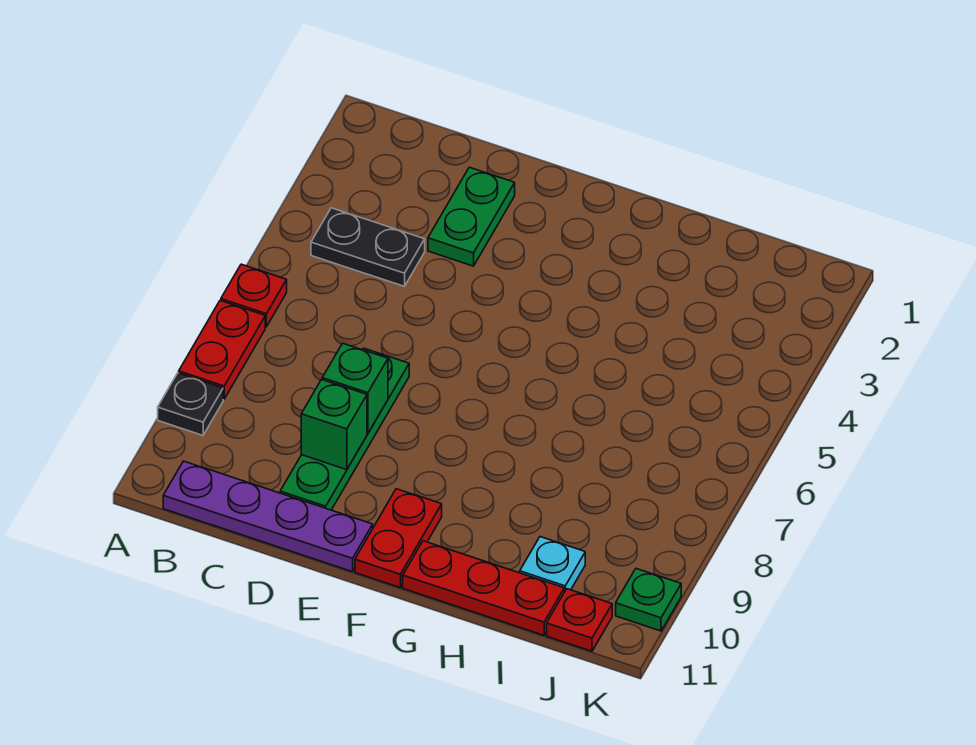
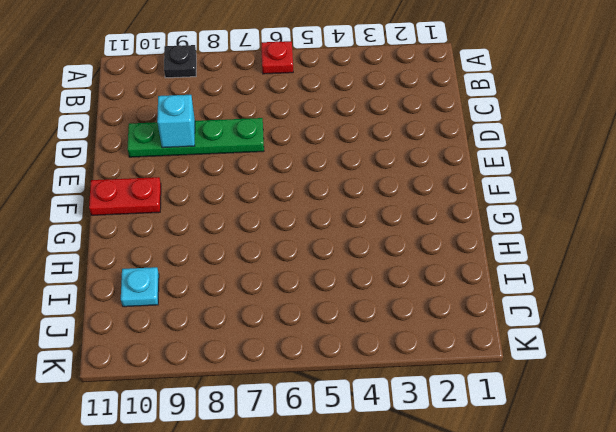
cyan 1x1 brick [157,95,195,148] -> green 1x1 brick [301,380,367,470]
none -> red 1x2 plate [179,301,265,399]
none -> black 1x2 plate [311,208,425,286]
none -> purple 1x4 plate [163,461,373,572]

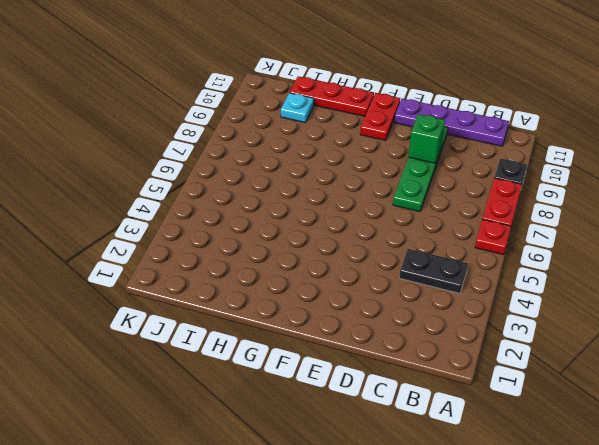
none -> green 1x2 plate [428,167,515,266]
none -> red 1x1 plate [547,589,612,651]
none -> green 1x1 plate [616,569,681,631]

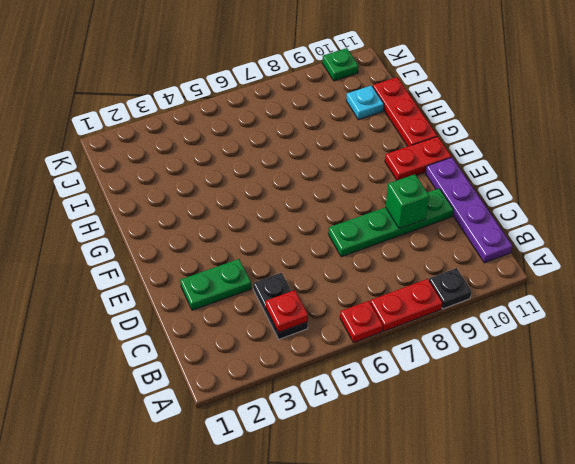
red 1x1 plate [266,290,308,332] -> red 1x1 plate moved to [547,589,612,651]
none -> green 1x1 brick [322,343,388,433]

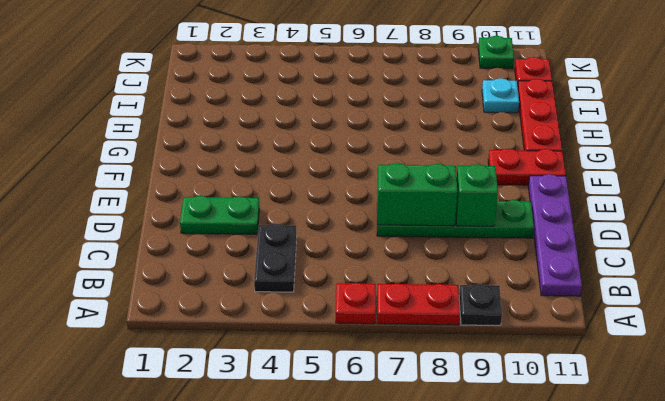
green 1x2 brick [377,163,457,226] -> green 1x1 brick [322,343,388,433]

